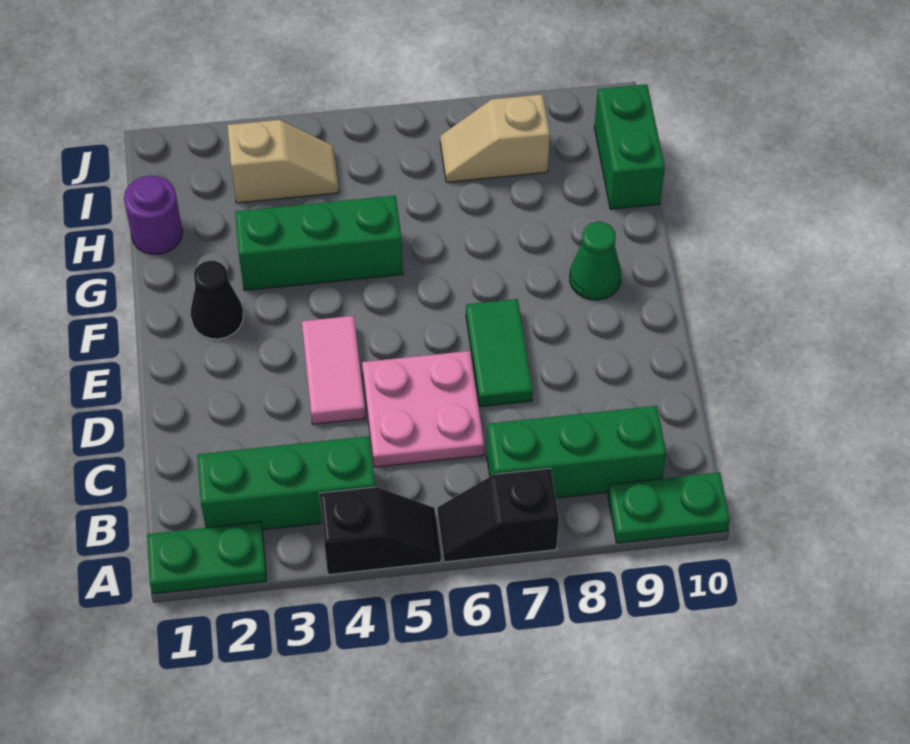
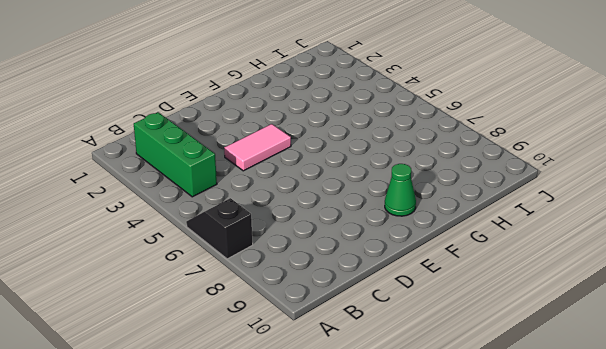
none -> green 1x2 plate [147,522,267,594]
none -> black 1x2 slope [319,487,441,575]
none -> green 1x2 plate [608,472,730,543]

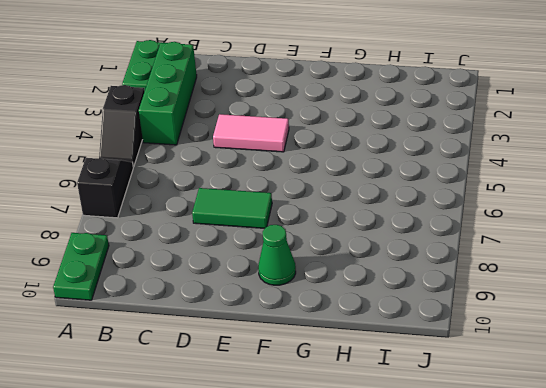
none -> green 1x3 brick [487,406,666,498]
none -> pink 2x2 plate [362,351,484,467]
none -> black 1x1 cone [190,261,243,339]

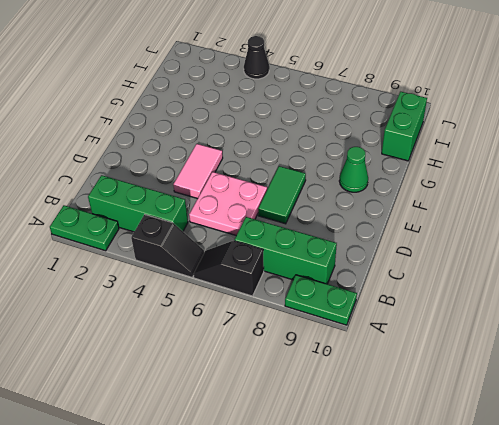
black 1x1 cone [244,36,269,79] -> black 1x1 cone moved to [190,261,243,339]
none -> green 1x3 brick [235,195,403,291]
none -> purple 1x1 round brick [124,176,182,254]
none -> tan 1x2 slope [227,120,339,203]

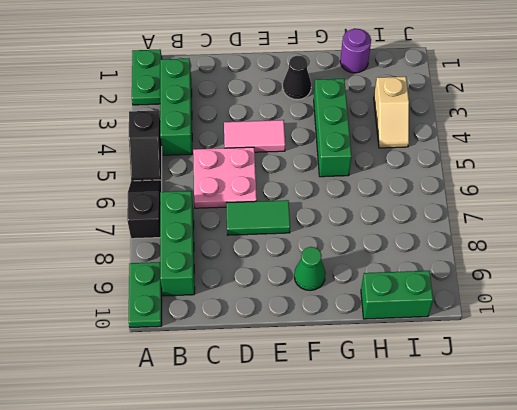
none -> tan 1x2 slope [440,94,550,182]

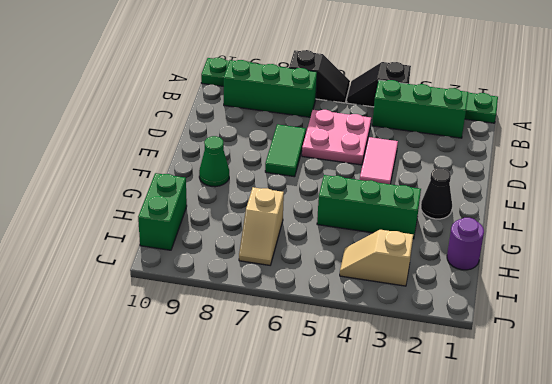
tan 1x2 slope [239,187,284,265] -> tan 1x2 slope turned to [440,94,550,182]

